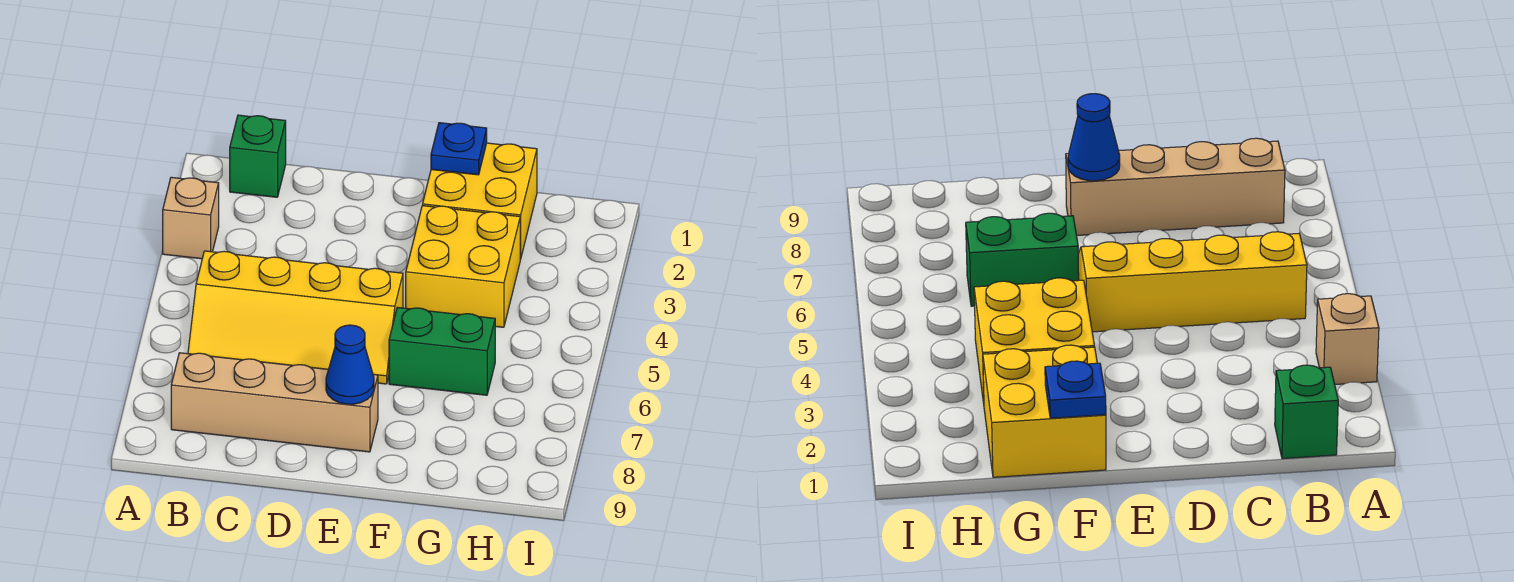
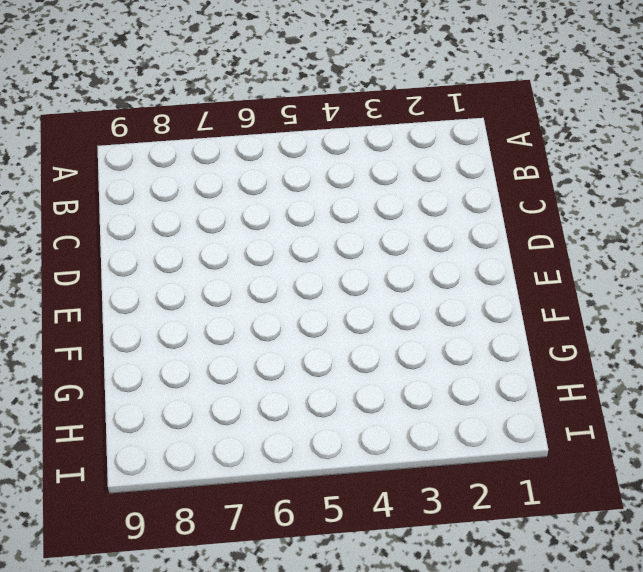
none -> tan 1x1 brick [163,177,219,259]
none -> green 1x1 brick [230,115,286,197]

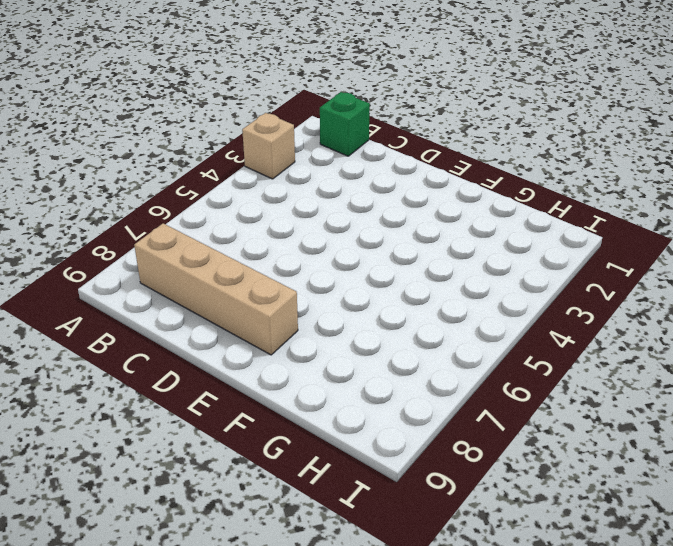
none -> yellow 2x4 slope [188,251,403,384]
none -> yellow 2x2 brick [423,143,537,259]

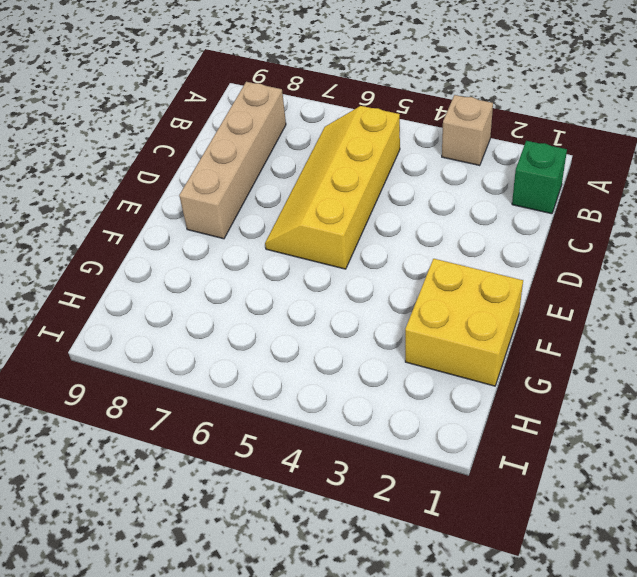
none -> yellow 2x2 brick [406,206,520,327]
none -> green 1x2 brick [389,307,495,395]

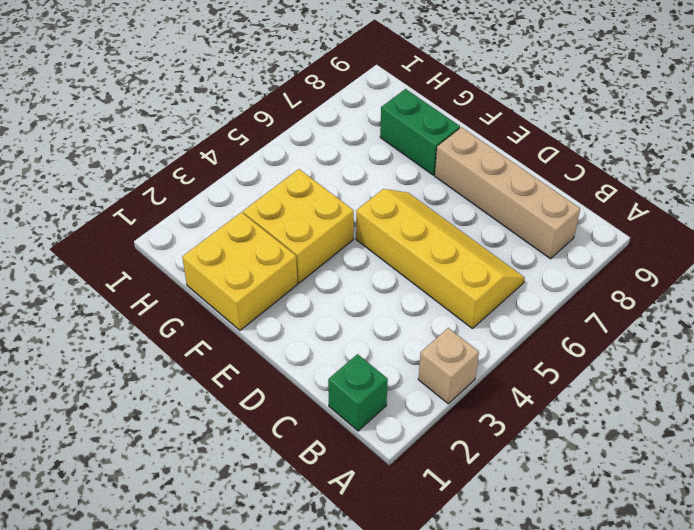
green 1x2 brick [380,89,460,175] -> green 1x2 brick moved to [389,307,495,395]
none -> blue 1x1 cone [326,325,374,404]
none -> blue 1x1 plate [431,123,487,175]

